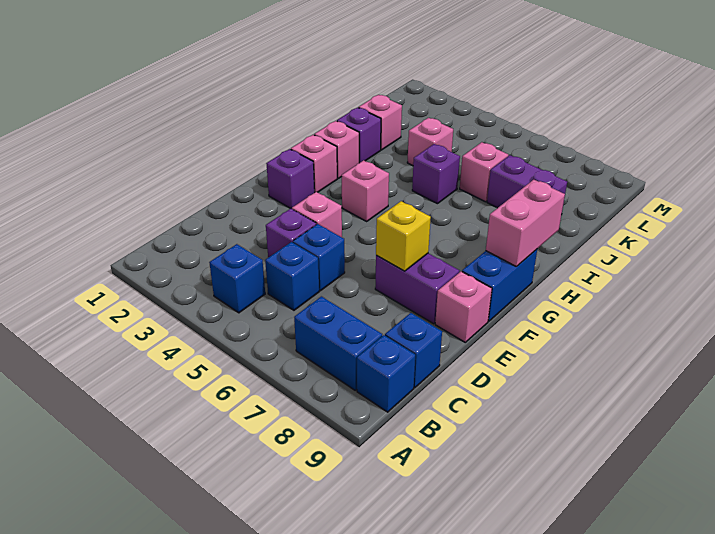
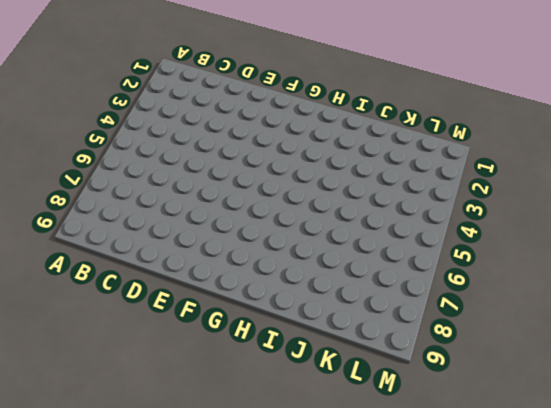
none -> blue 1x1 brick [209,244,265,313]
none -> blue 1x2 brick [294,296,382,390]
none -> blue 1x1 brick [357,335,415,412]

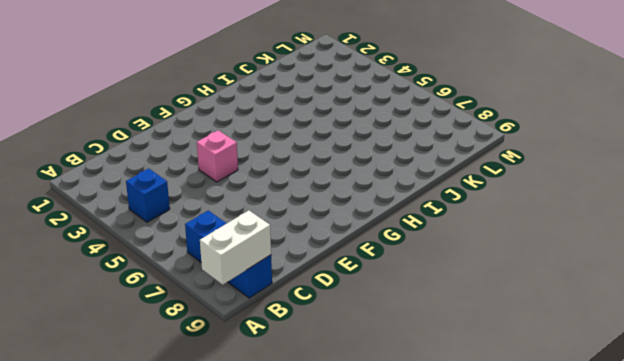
white 1x2 brick [200,210,271,285] -> none
none -> blue 1x1 brick [265,242,319,310]
none -> blue 1x1 brick [385,313,442,388]
none -> purple 1x1 brick [266,208,316,257]

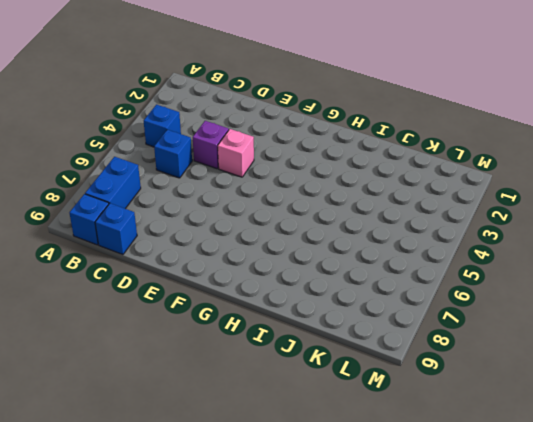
none -> blue 1x1 brick [293,224,345,291]
none -> purple 1x2 brick [375,253,459,324]
none -> pink 1x1 brick [435,271,492,342]

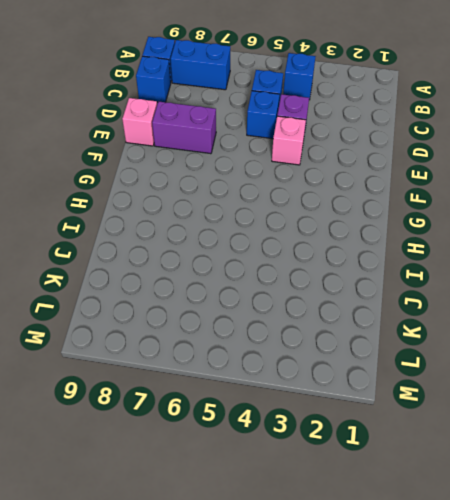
none -> purple 1x1 brick [266,149,315,209]
none -> blue 1x2 brick [462,249,537,321]
none -> pink 1x1 brick [291,135,337,192]

